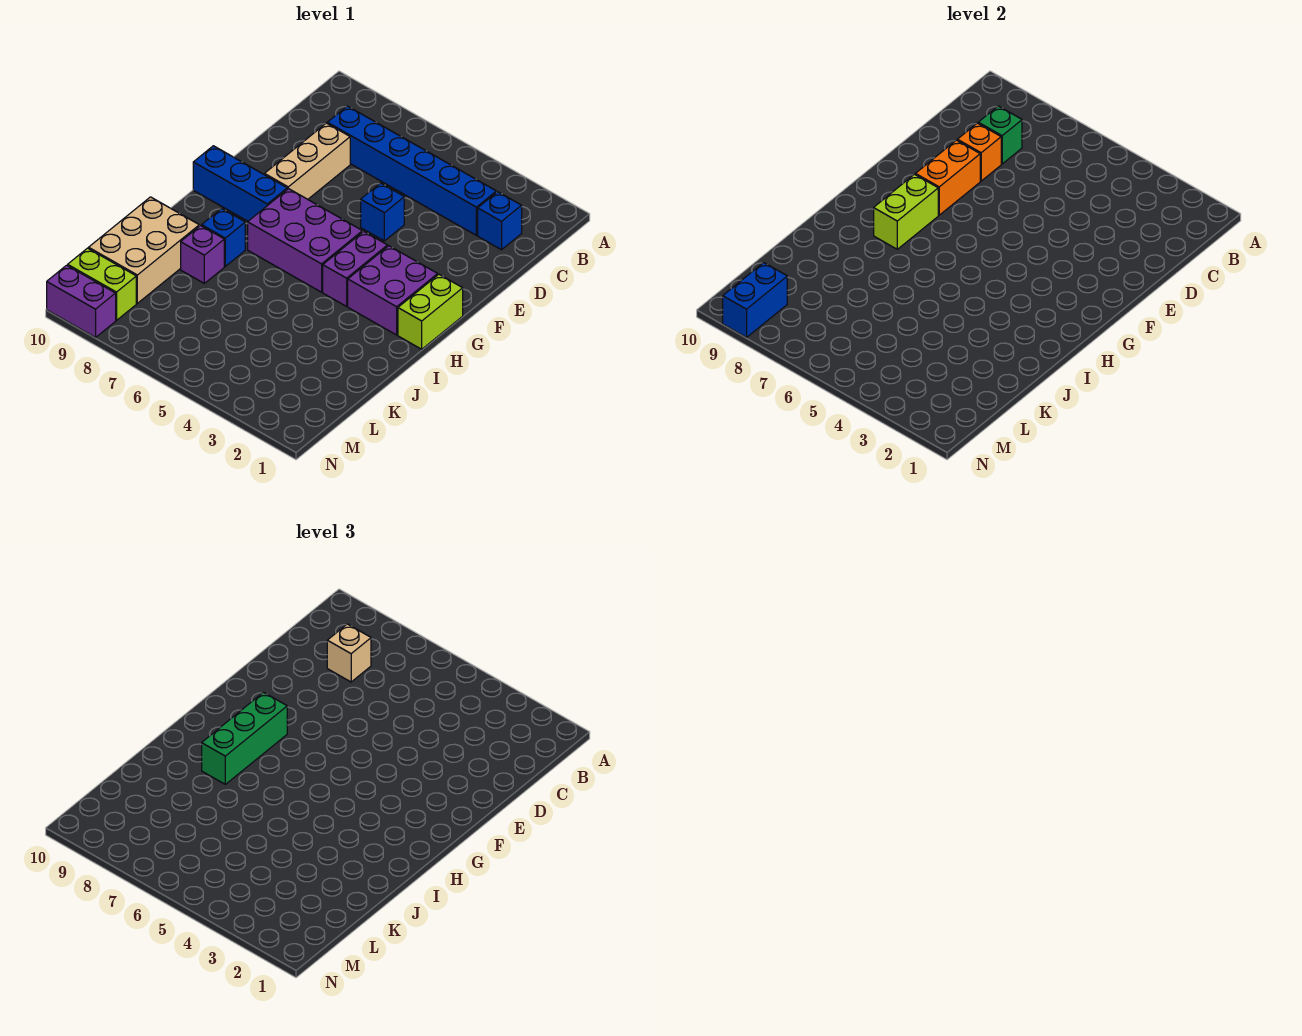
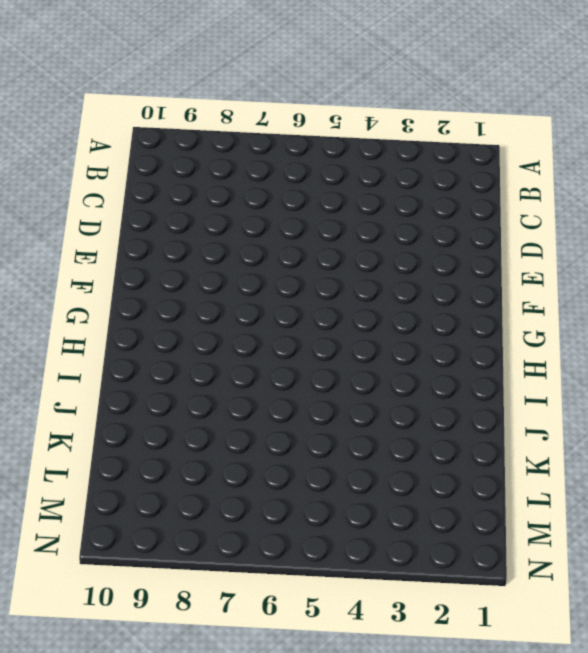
none -> blue 1x1 brick [478,192,522,250]
none -> blue 1x6 brick [327,106,496,235]
none -> tan 1x3 brick [264,123,350,199]

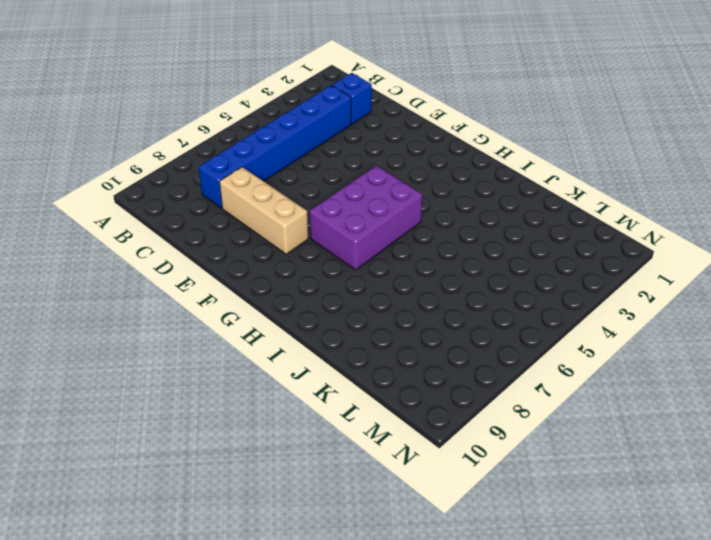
none -> blue 1x1 brick [361,183,404,241]
none -> lime 1x2 brick [398,274,463,349]
none -> purple 2x2 brick [348,246,438,335]

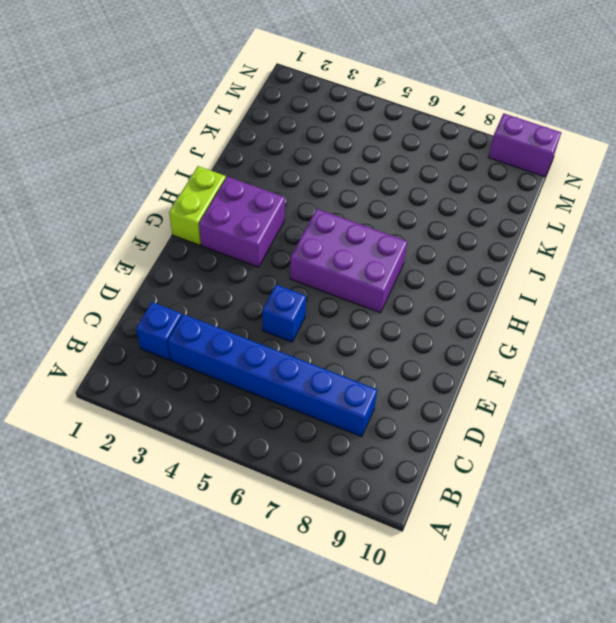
none -> tan 1x3 brick [264,123,350,199]
none -> purple 1x2 brick [323,232,388,306]
none -> blue 1x3 brick [193,146,287,221]

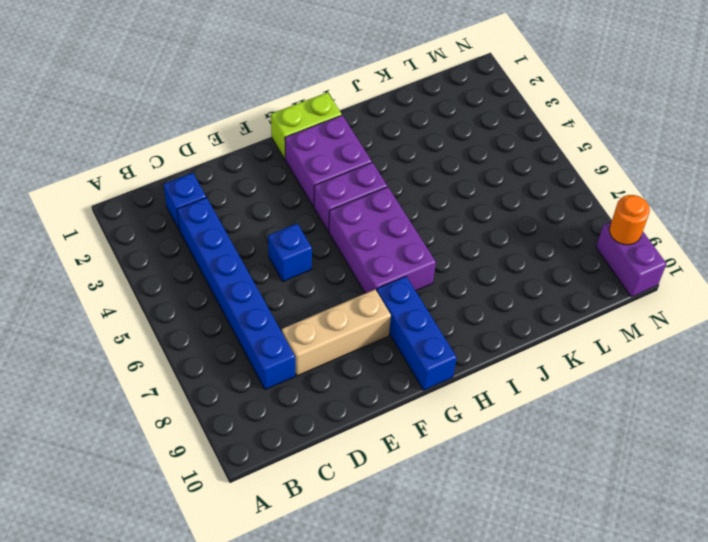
orange 1x1 round brick [609,195,650,245] -> blue 1x2 brick [723,263,787,337]
none -> blue 1x1 brick [202,209,245,266]
none -> purple 1x1 brick [181,226,224,283]
none -> tan 2x3 brick [89,197,199,303]

